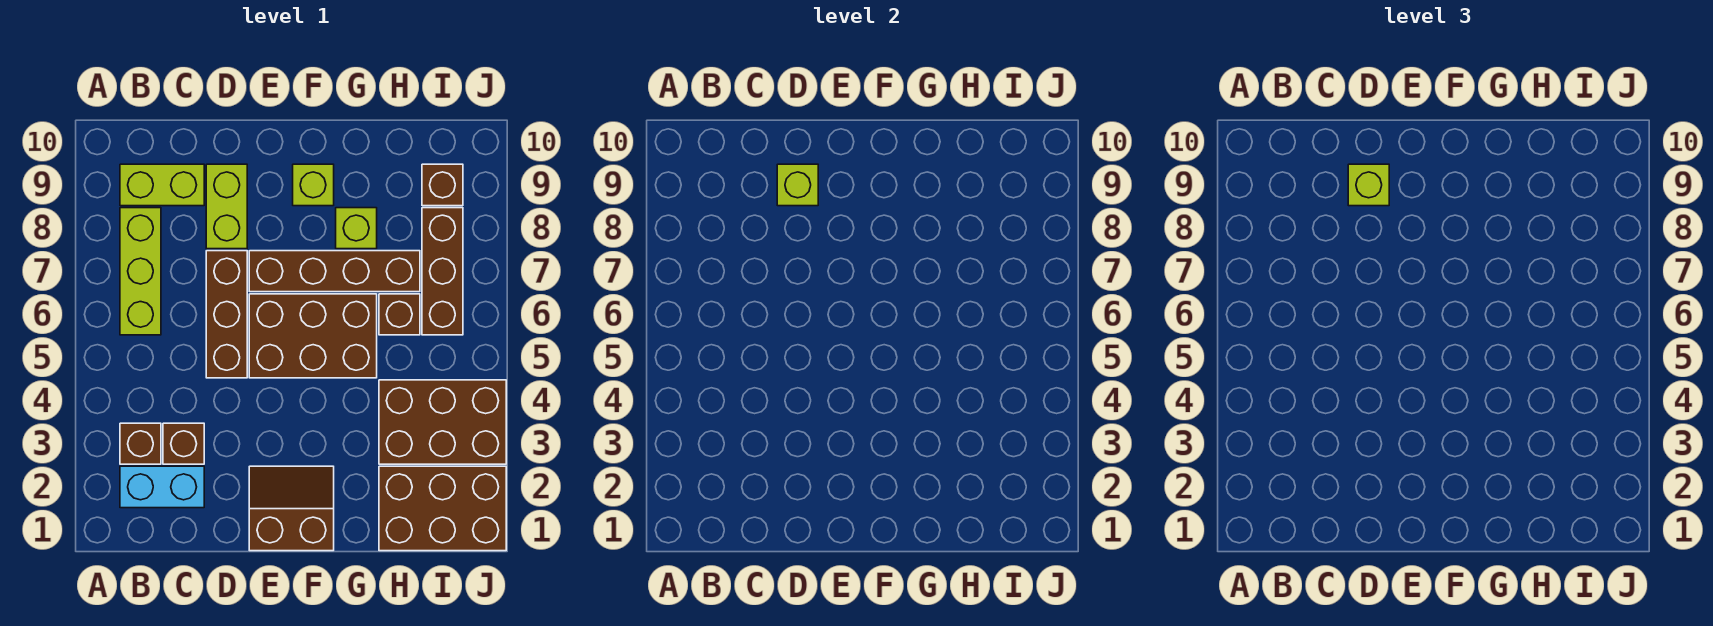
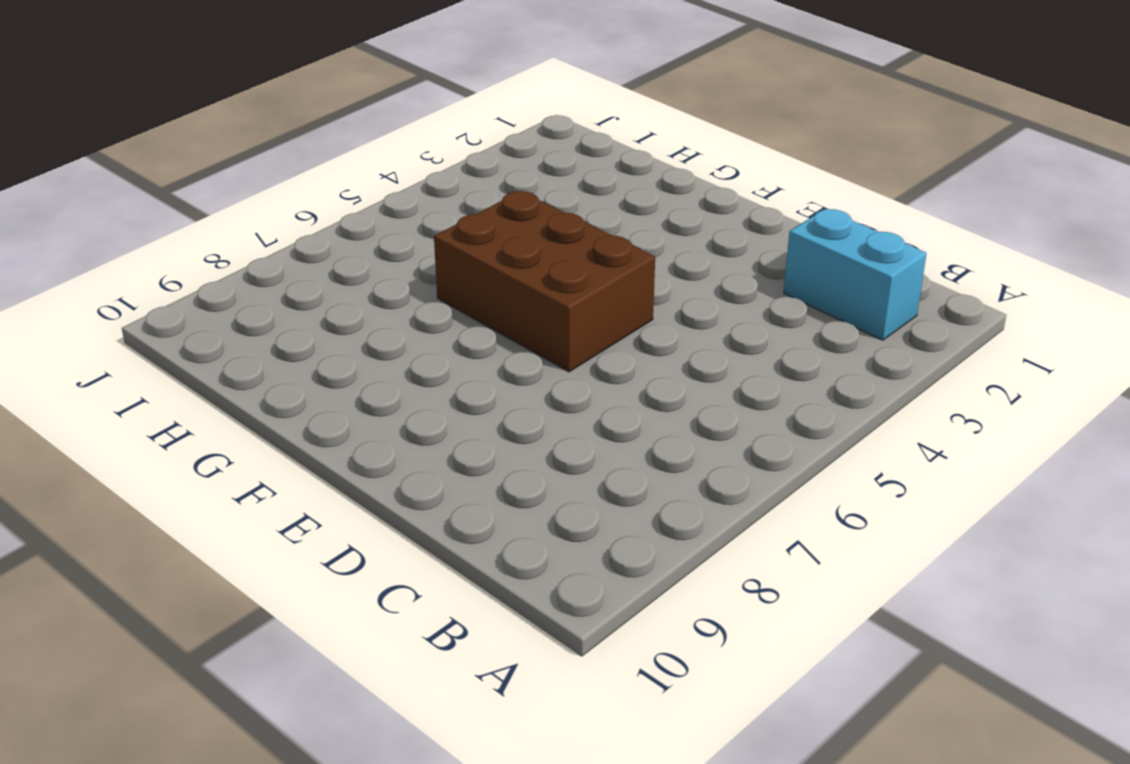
none -> brown 1x1 brick [120,423,161,464]
none -> lime 1x3 brick [120,208,161,335]
none -> lime 1x2 brick [120,164,204,206]

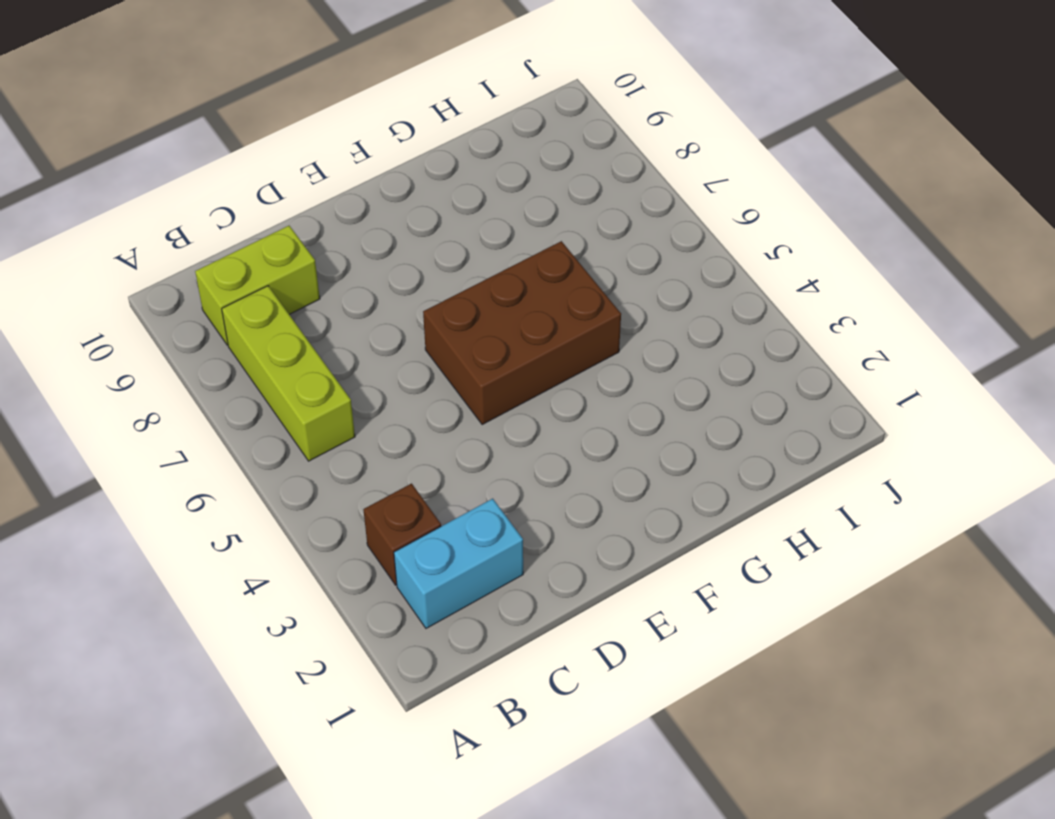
none -> brown 1x1 brick [163,423,204,464]
none -> brown 1x3 brick [206,251,247,378]
none -> lime 1x2 brick [206,164,247,249]

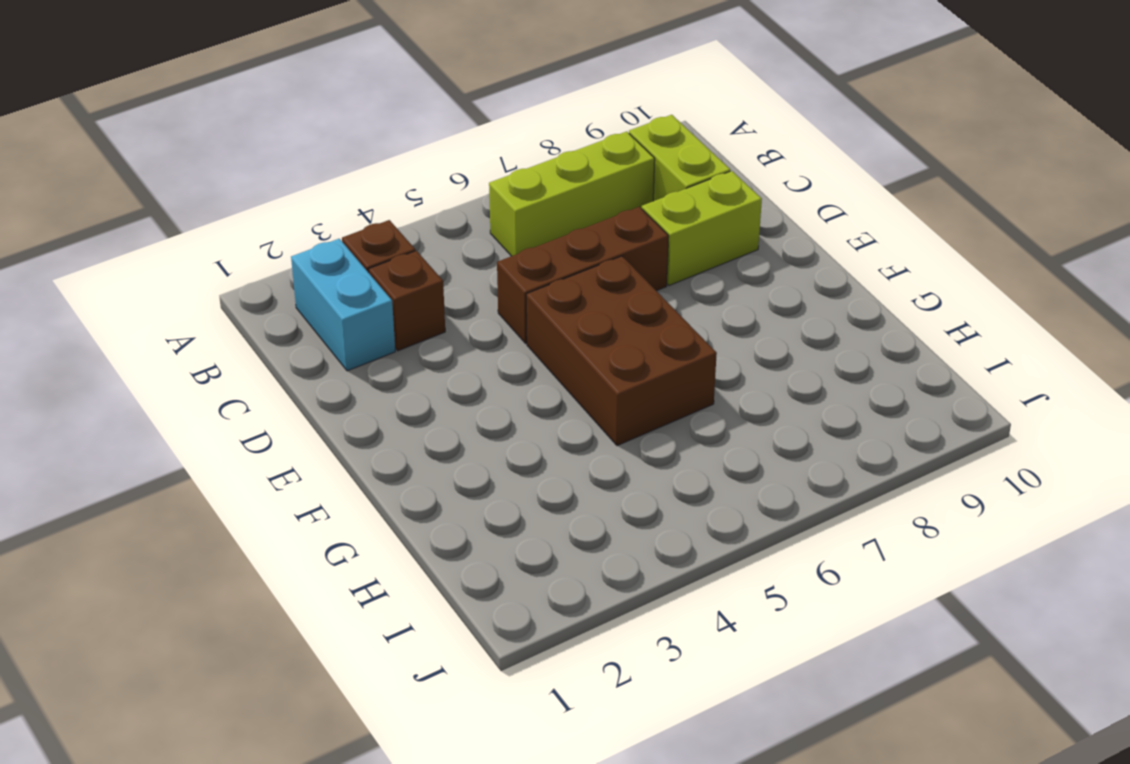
none -> brown 2x2 slope [249,466,334,551]
none -> brown 1x4 brick [249,251,420,292]
none -> lime 1x1 brick [293,164,334,206]

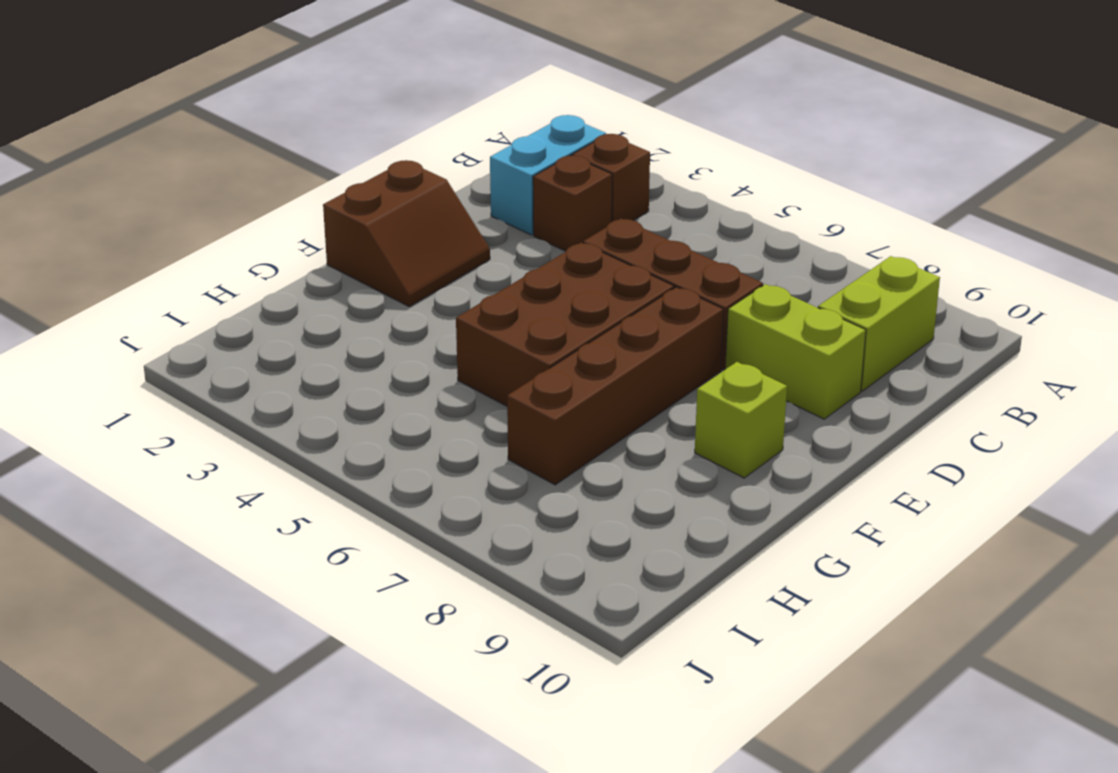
none -> lime 1x3 brick [120,208,161,335]
none -> lime 1x1 brick [336,208,377,249]
none -> brown 2x3 brick [379,466,506,551]

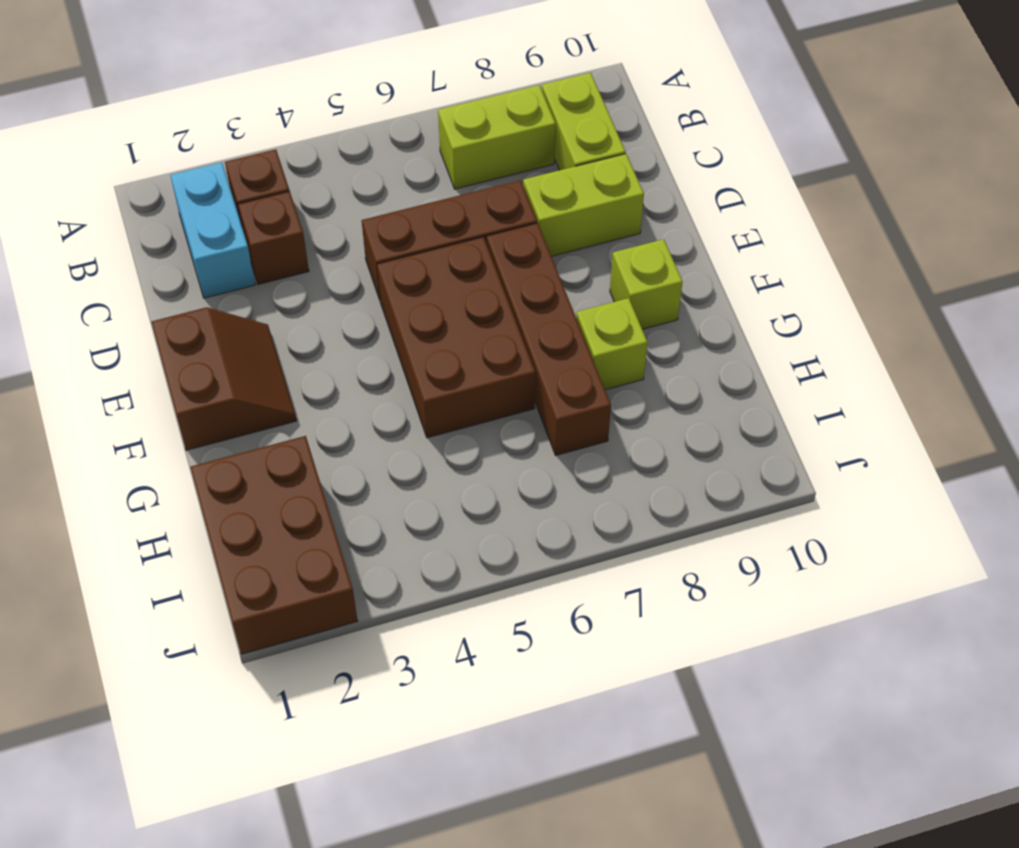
lime 1x2 brick [438,85,556,189] -> lime 1x3 brick [120,208,161,335]
none -> brown 2x3 brick [379,380,506,464]
none -> brown 1x1 brick [379,294,420,335]
none -> brown 1x3 brick [422,208,463,335]

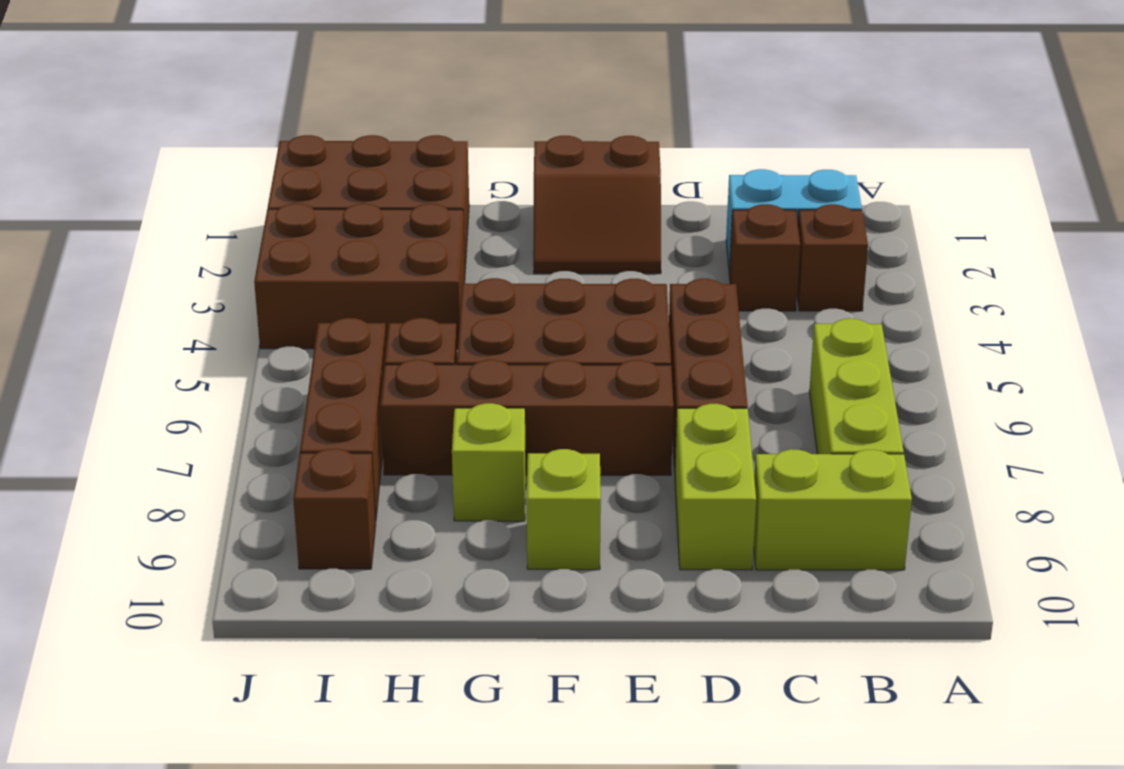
none -> lime 1x1 brick [777,164,818,206]
none -> lime 1x1 brick [1348,164,1389,206]

